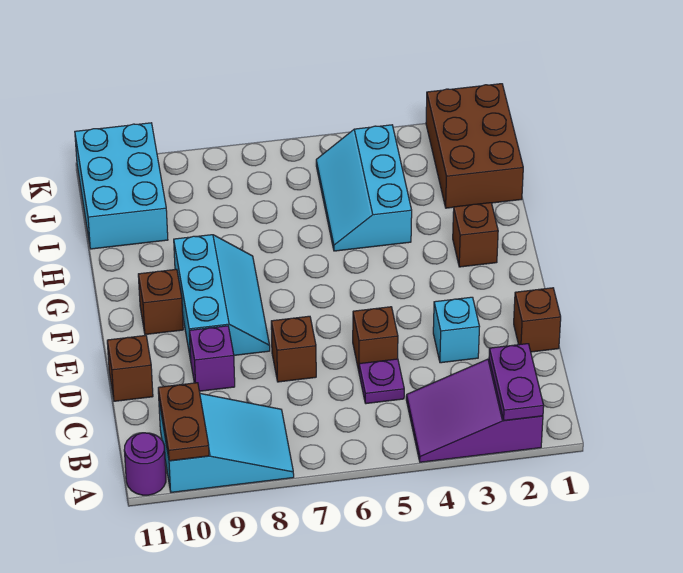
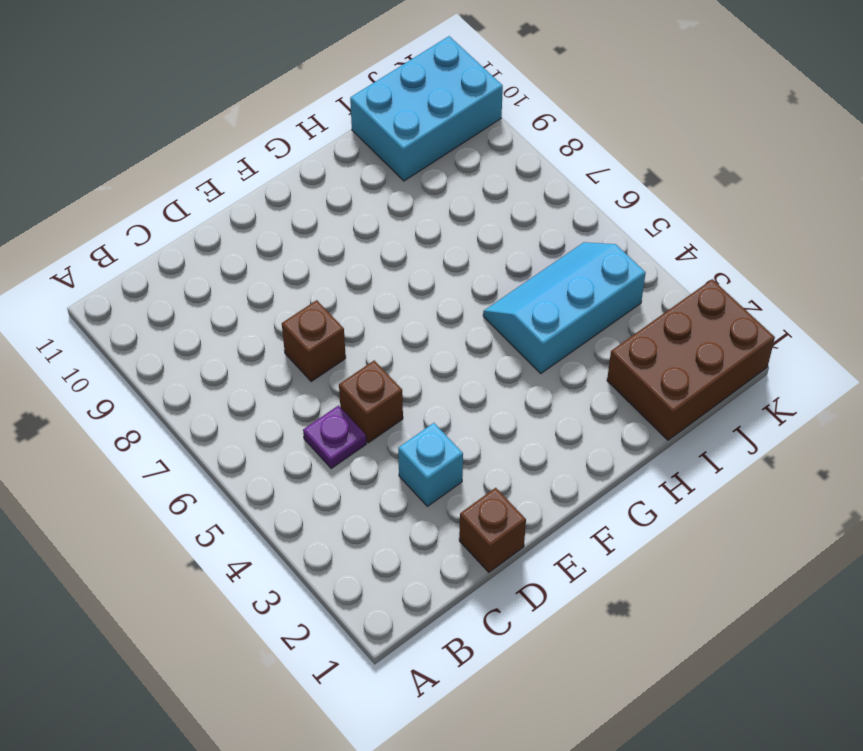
none -> purple 2x3 slope [406,359,543,462]
none -> cyan 2x3 slope [159,394,294,492]
none -> purple 1x1 round brick [124,433,166,495]

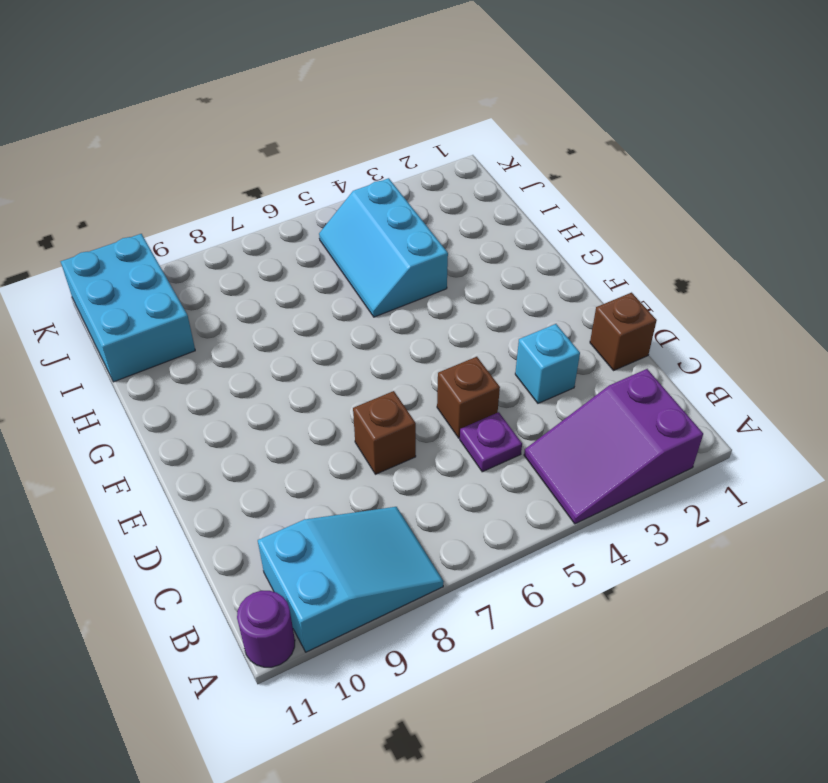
none -> purple 1x1 brick [189,326,235,391]
none -> brown 1x1 brick [107,335,153,401]
none -> cyan 2x3 slope [174,235,270,360]

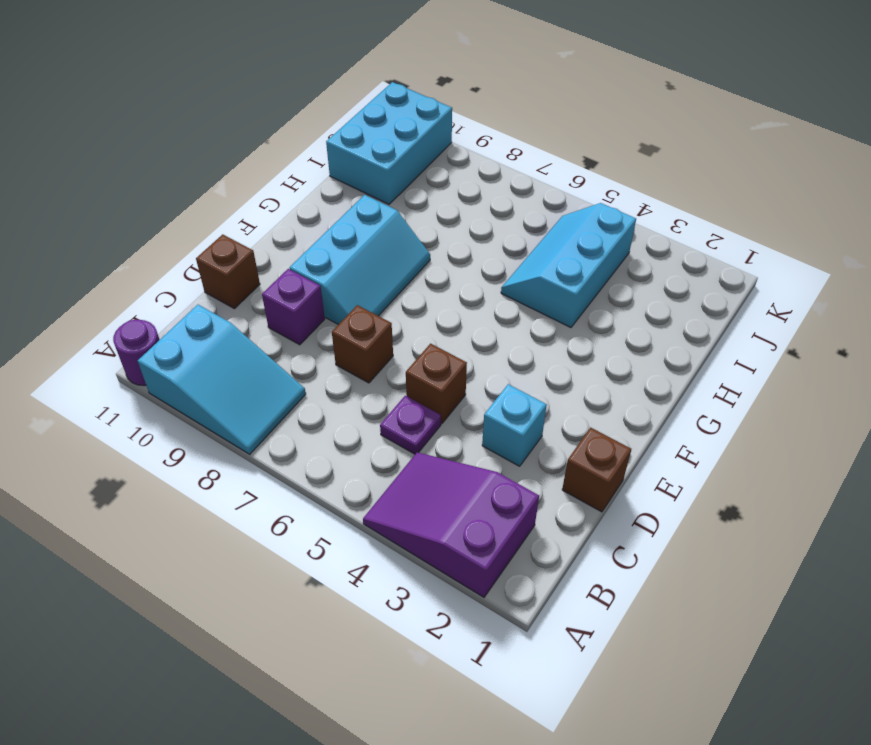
none -> brown 1x1 brick [138,269,183,335]
none -> brown 1x1 brick [453,203,498,267]
none -> brown 2x3 brick [426,84,523,208]

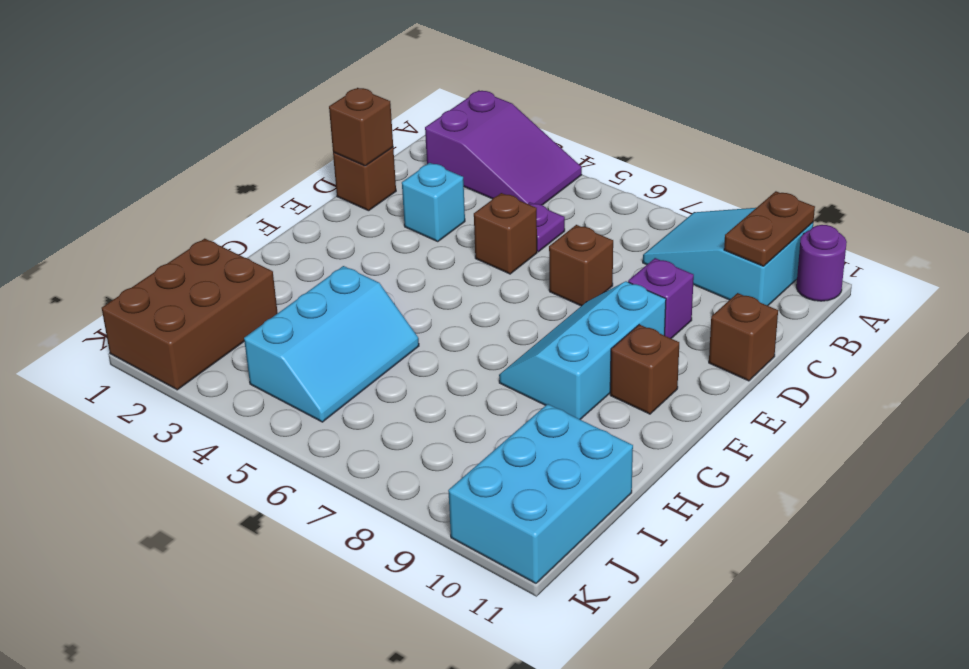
brown 1x1 brick [329,88,393,166] -> brown 1x1 brick moved to [453,203,498,267]
none -> purple 1x2 plate [489,344,544,421]

